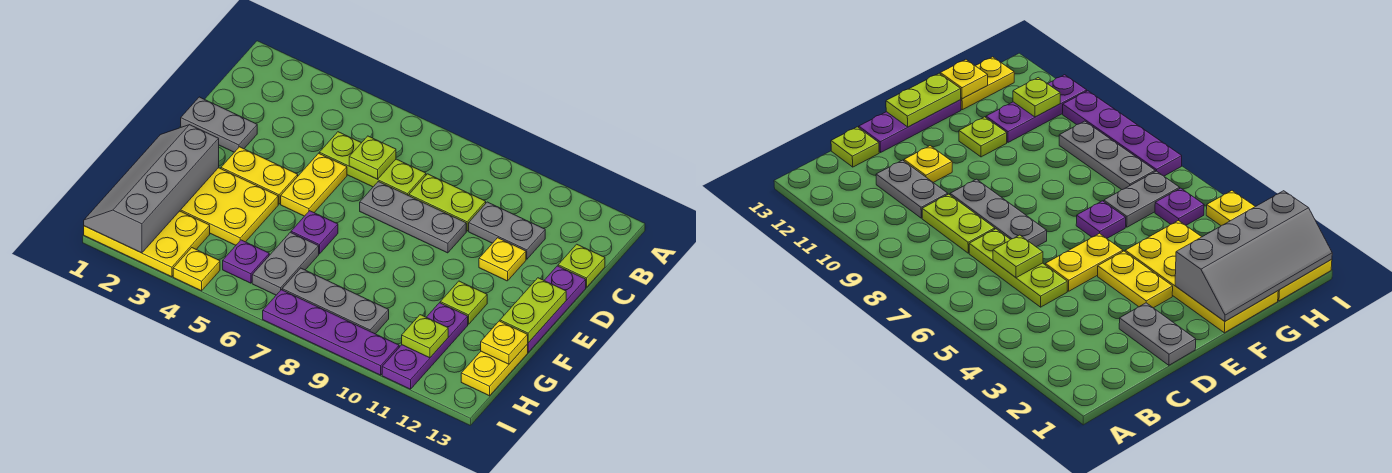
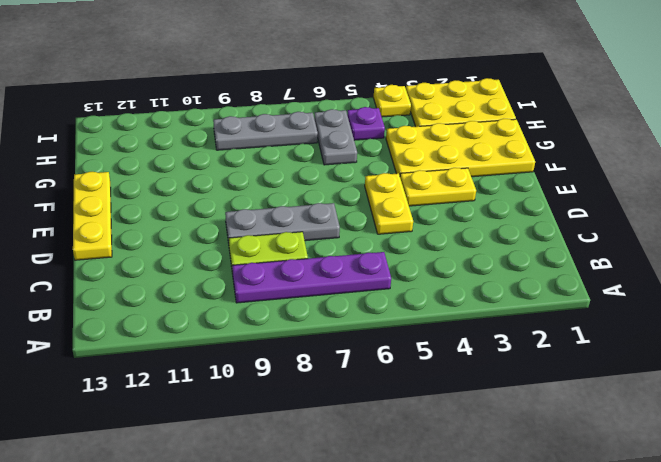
purple 1x4 plate [232,252,391,303] -> purple 1x4 plate moved to [263,290,399,375]
yellow 1x3 plate [73,172,112,260] -> purple 1x3 plate [528,266,586,352]
none -> lime 1x3 plate [319,132,426,196]
none -> grey 1x2 plate [469,202,545,259]
none -> lime 1x1 plate [558,244,605,287]

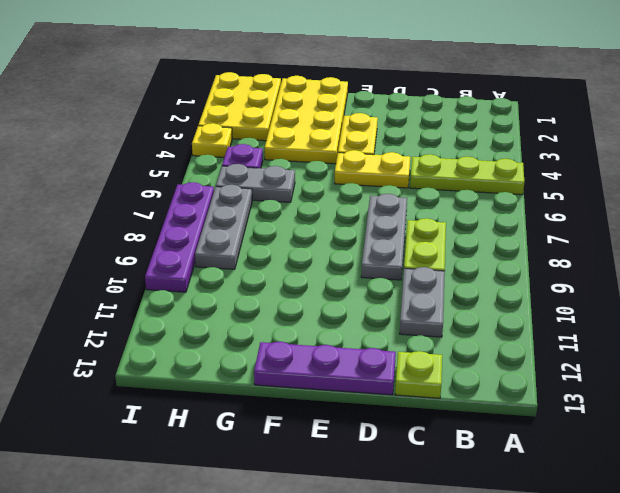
lime 1x3 plate [410,154,524,195] -> lime 1x3 plate turned to [319,132,426,196]
none -> grey 1x2 plate [181,97,257,152]
none -> yellow 1x1 plate [479,238,526,281]
none -> purple 1x1 plate [291,211,338,254]

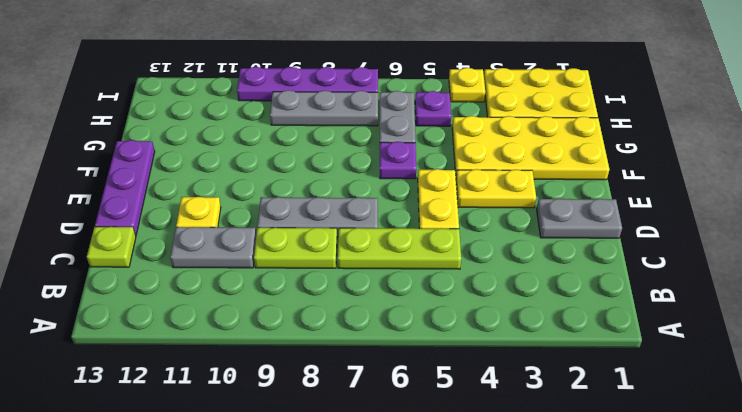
none -> lime 1x1 plate [440,281,487,324]
none -> purple 1x3 plate [382,303,468,389]
none -> yellow 1x2 plate [461,344,528,396]

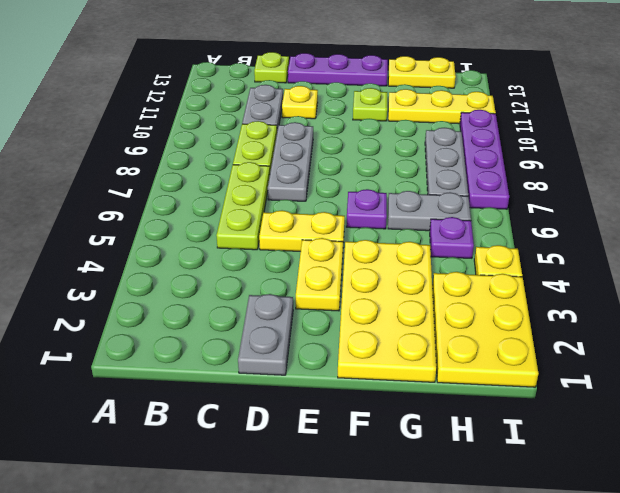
yellow 1x3 plate [388,89,496,124] -> purple 1x3 plate [382,303,468,389]
none -> lime 1x1 plate [349,136,396,179]
none -> lime 1x2 plate [500,278,566,343]
none -> grey 2x4 slope [84,125,219,253]

